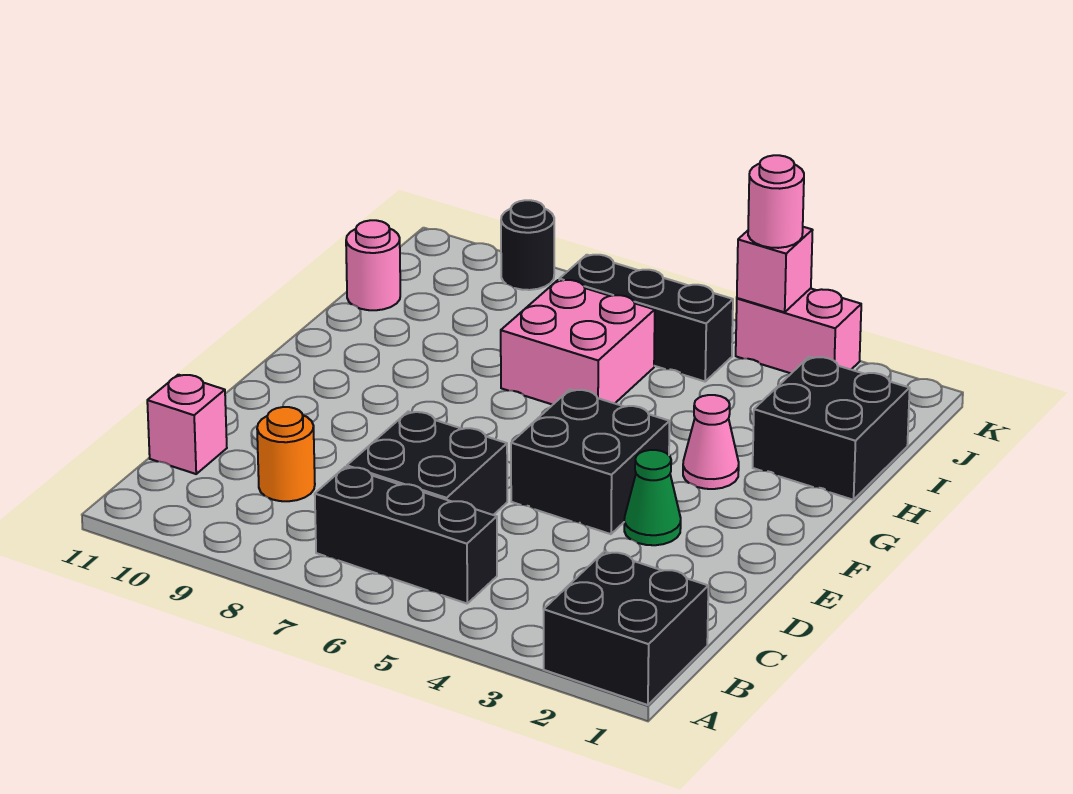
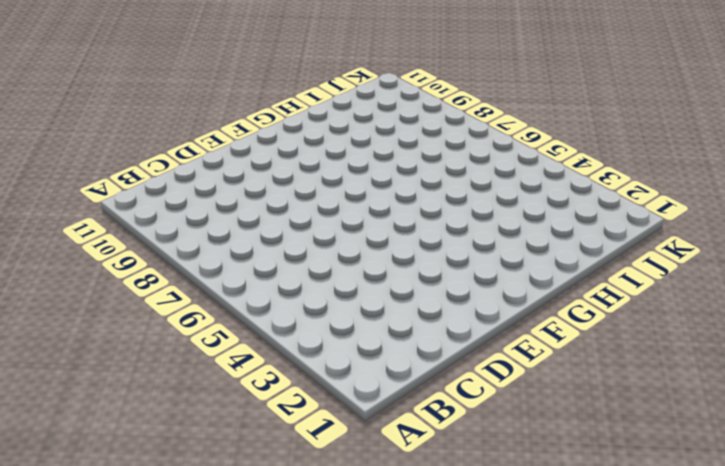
none -> black 2x2 brick [544,551,708,705]
none -> black 1x3 brick [315,467,497,603]
none -> black 2x2 brick [347,412,507,515]

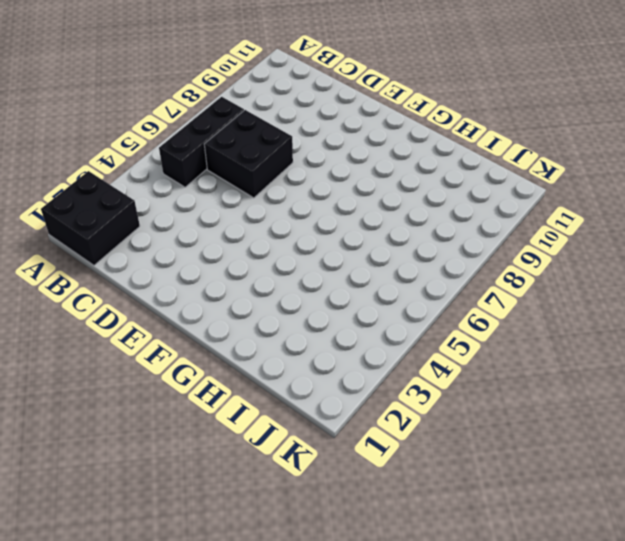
none -> orange 1x1 round brick [257,407,315,501]
none -> pink 1x1 brick [147,375,227,474]
none -> green 1x1 cone [624,450,681,545]

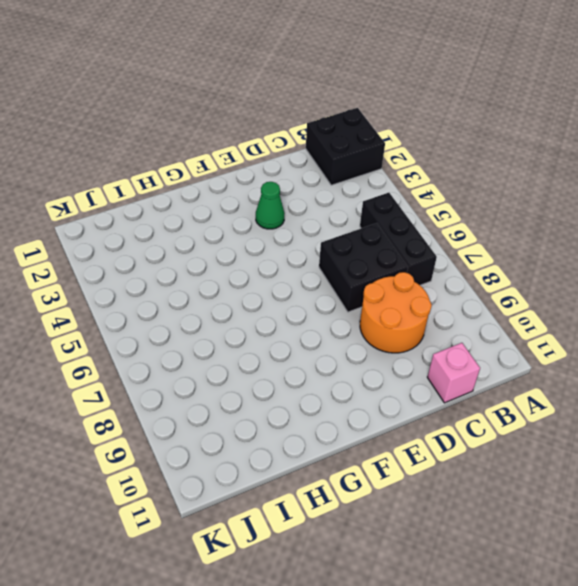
orange 2x2 round brick [360,272,432,353] -> orange 1x1 round brick [257,407,315,501]
none -> black 2x2 brick [511,390,670,534]
none -> pink 1x1 cone [683,395,739,489]
none -> black 2x2 brick [753,357,910,500]

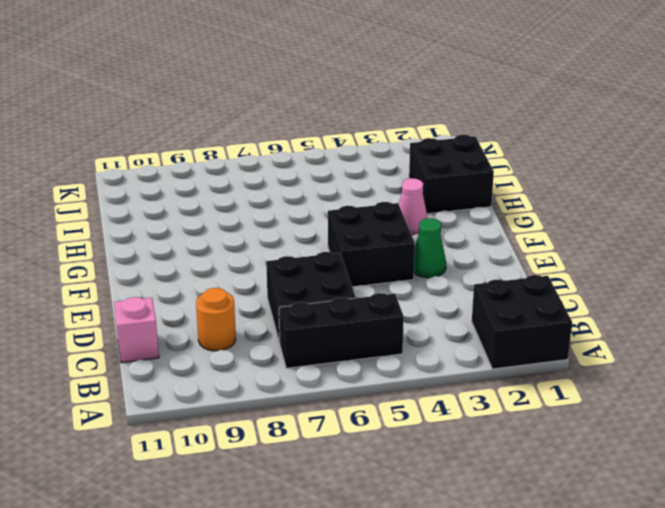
none -> pink 2x2 brick [501,280,655,405]
none -> pink 1x1 round brick [346,220,400,310]
none -> black 1x3 brick [559,255,733,381]

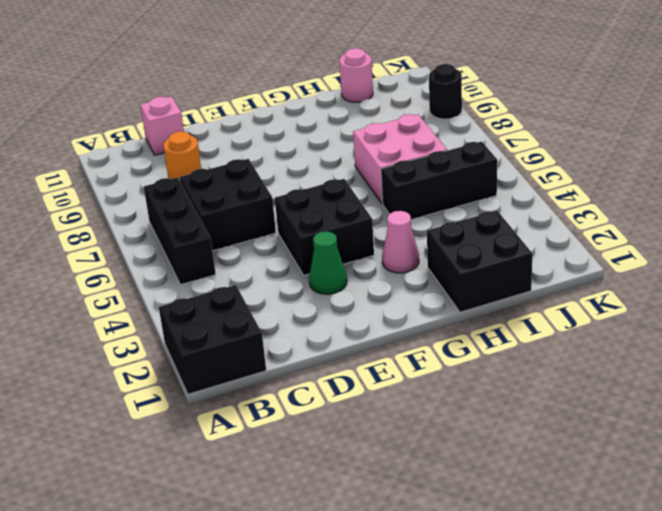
black 1x3 brick [381,142,497,220] -> black 1x3 brick turned to [559,255,733,381]
none -> pink 1x2 brick [736,288,861,373]
none -> pink 1x1 brick [737,227,813,312]
none -> pink 1x1 round brick [748,155,804,248]

